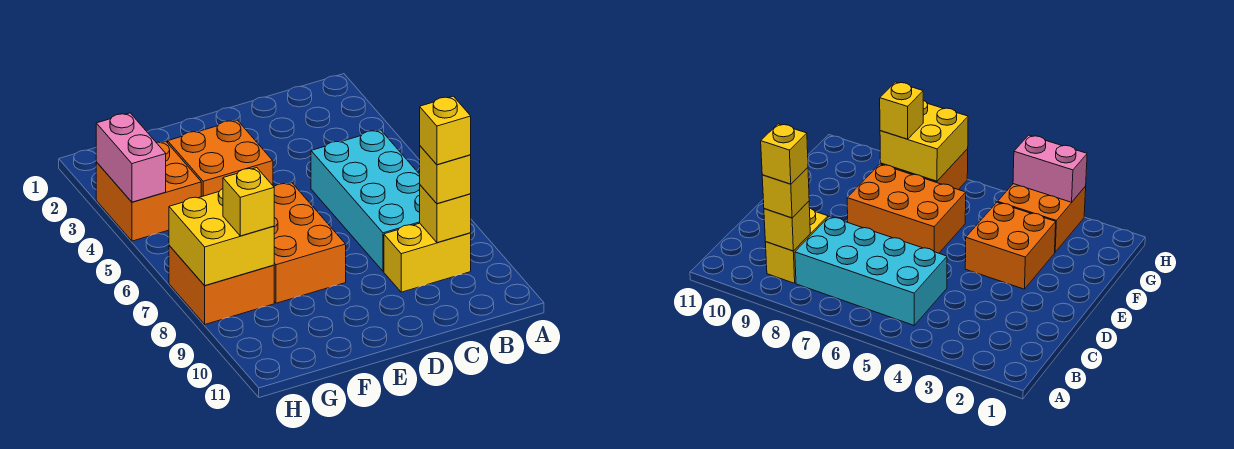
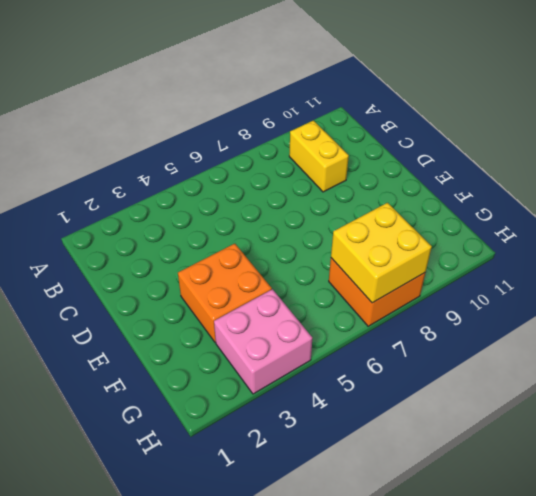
pink 2x2 brick [214,289,312,394] -> orange 2x2 brick [96,141,201,241]
none -> cyan 2x4 brick [311,130,420,271]
none -> orange 2x3 brick [274,183,346,303]
none -> yellow 1x1 brick [420,185,471,243]

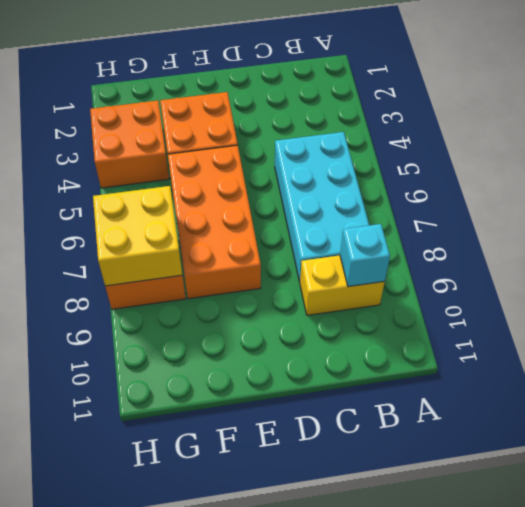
cyan 1x1 brick [340,224,390,287] -> yellow 1x1 brick [420,185,471,243]
orange 2x4 brick [168,145,261,299] -> orange 2x3 brick [274,183,346,303]
none -> pink 1x2 brick [96,113,166,202]
none -> yellow 1x1 brick [420,146,471,204]
none -> yellow 1x1 brick [223,168,274,236]

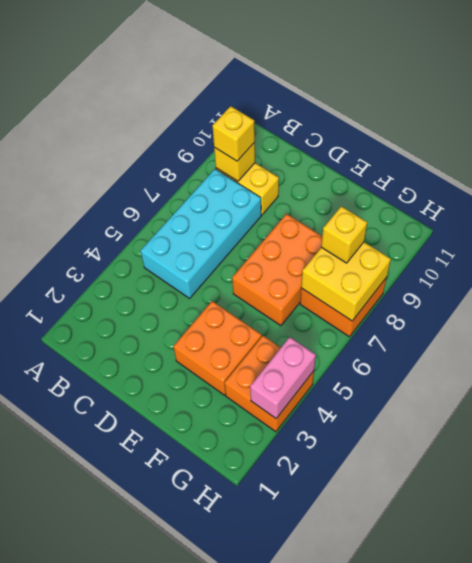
none -> yellow 1x1 brick [420,96,471,165]

